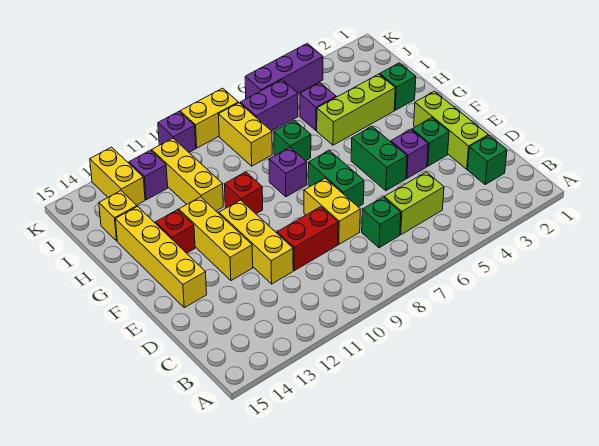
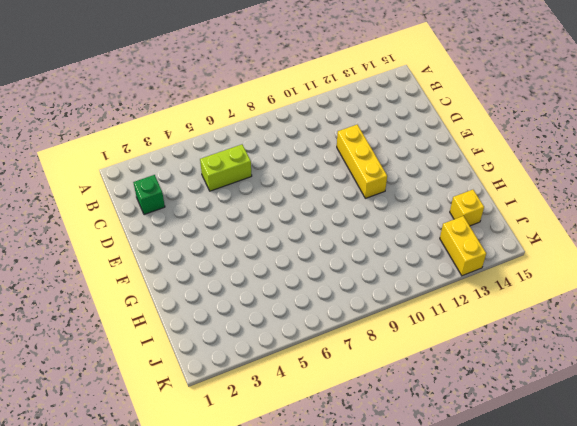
none -> green 1x1 brick [362,197,401,248]
none -> lime 1x3 brick [414,91,489,169]
none -> yellow 1x2 brick [304,178,360,244]

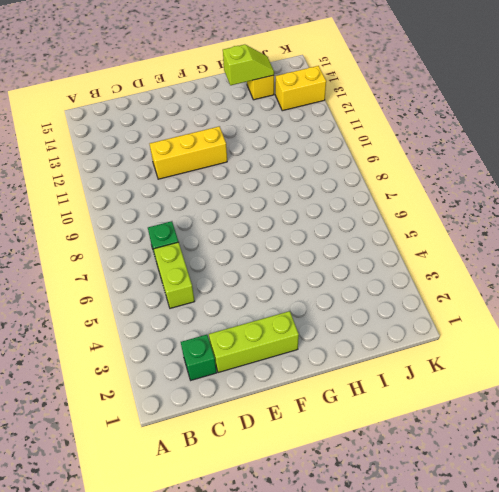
lime 1x2 slope [223,44,274,85] -> none
none -> yellow 1x2 brick [304,178,360,244]
none -> red 1x2 brick [277,207,338,271]
none -> green 1x1 brick [412,118,449,166]

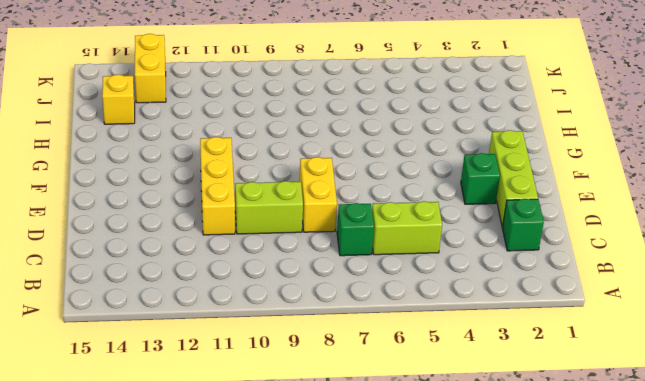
lime 1x2 brick [235,181,303,234] -> red 1x2 brick [277,207,338,271]
none -> purple 1x1 brick [391,129,428,178]
none -> green 1x2 brick [351,126,407,191]
none -> green 1x2 brick [308,151,364,207]

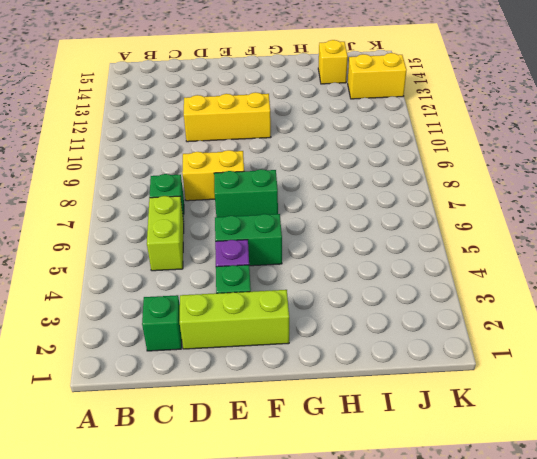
none -> red 1x2 brick [277,207,338,271]
none -> yellow 1x3 brick [179,197,253,281]
none -> yellow 1x4 brick [115,206,207,308]

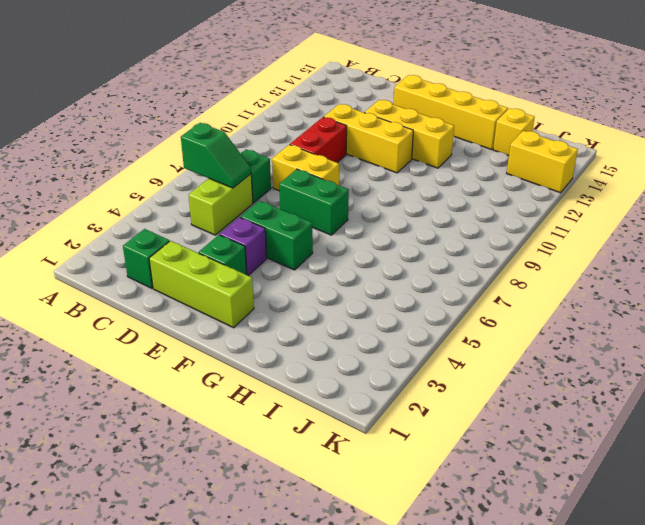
green 1x2 slope [181,123,251,188] -> none
none -> purple 1x1 brick [269,148,307,197]
none -> red 1x1 brick [225,172,263,214]
none -> red 1x1 brick [156,210,195,253]

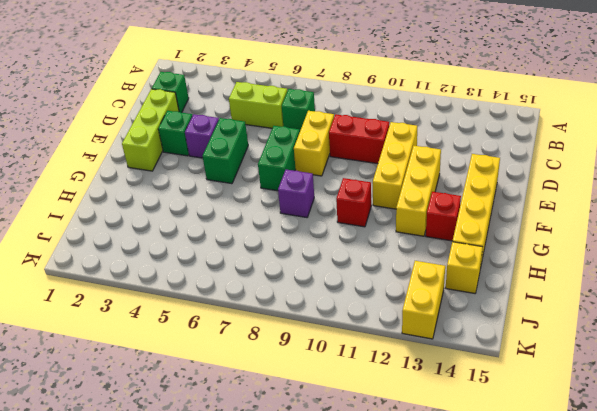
none -> green 1x1 brick [380,63,416,110]
none -> lime 1x3 brick [317,74,395,145]
none -> green 1x1 brick [274,120,311,161]

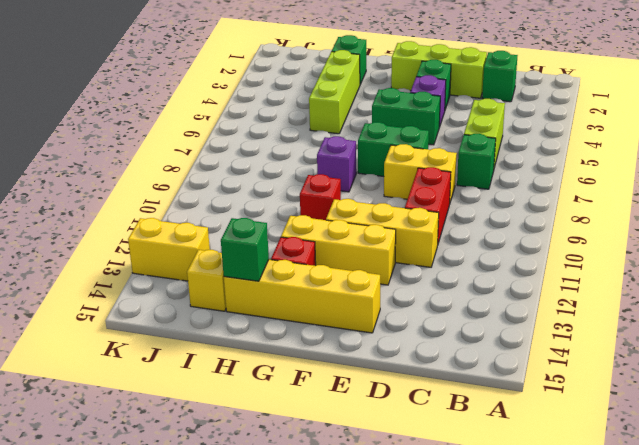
green 1x1 brick [221,218,269,281] -> green 1x1 brick moved to [274,120,311,161]
none -> yellow 1x3 brick [152,138,223,211]
none -> purple 1x1 brick [300,83,336,130]
none -> yellow 1x2 brick [218,103,272,166]

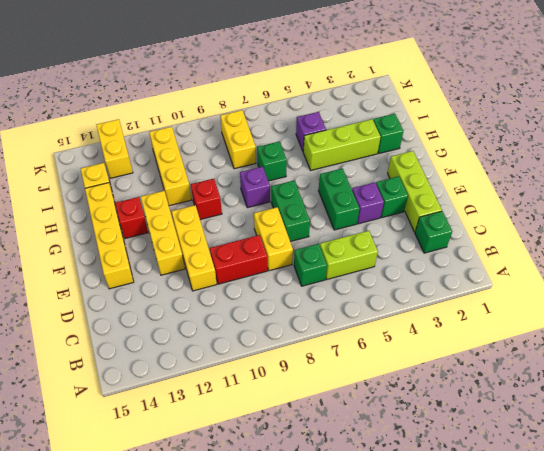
none -> purple 1x2 brick [240,80,298,131]
none -> purple 1x1 brick [129,150,168,200]
none -> purple 1x3 brick [245,44,323,99]

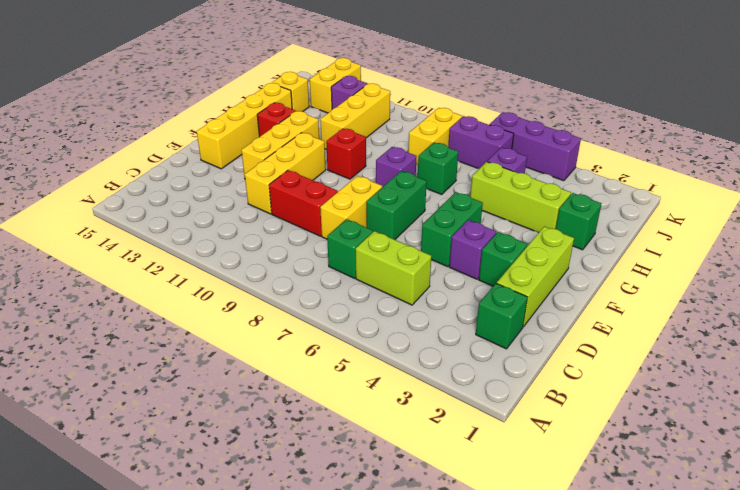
none -> yellow 1x2 brick [180,88,238,148]
none -> purple 1x1 brick [158,112,196,152]

